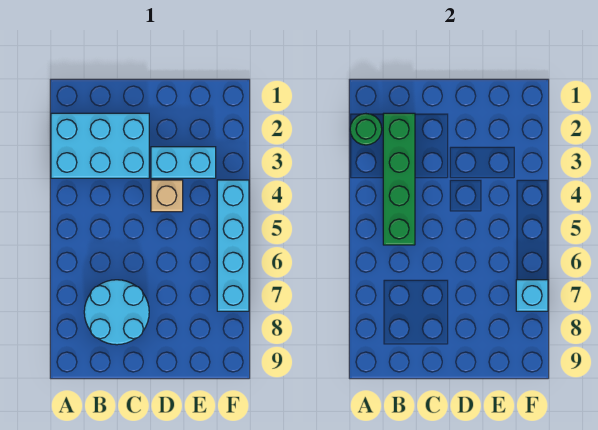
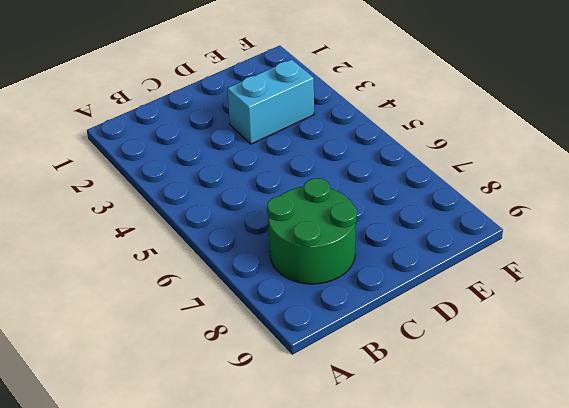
green 2x2 round brick [267,178,357,284] -> cyan 2x2 round brick [84,280,149,345]
none -> cyan 2x3 brick [51,113,149,178]
none -> tan 1x1 brick [151,180,183,212]

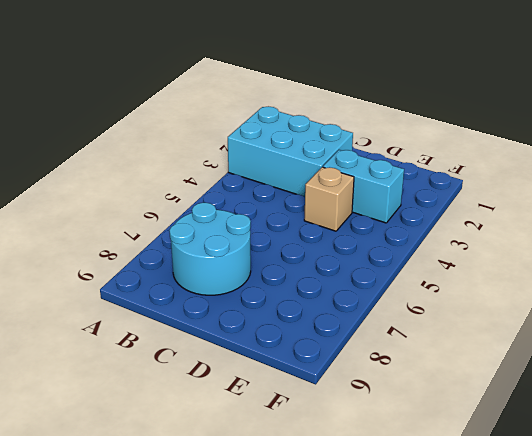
none -> cyan 1x4 brick [217,180,249,311]
none -> green 1x1 round brick [350,114,382,145]

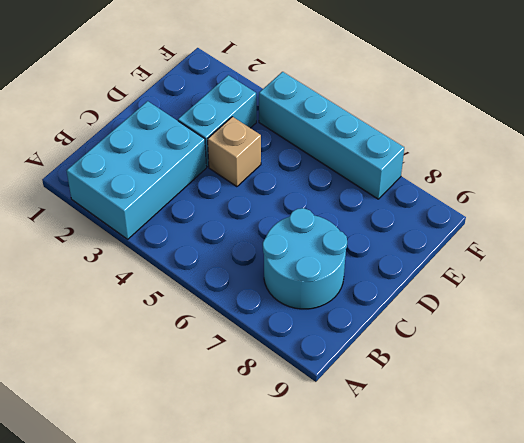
none -> green 1x1 round brick [350,114,382,145]
none -> green 1x4 brick [383,113,415,245]

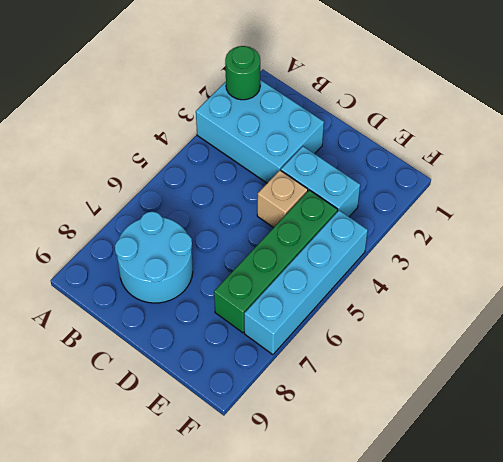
green 1x4 brick [214,190,337,333] -> green 1x4 brick moved to [383,113,415,245]
none -> cyan 1x1 brick [516,280,548,311]

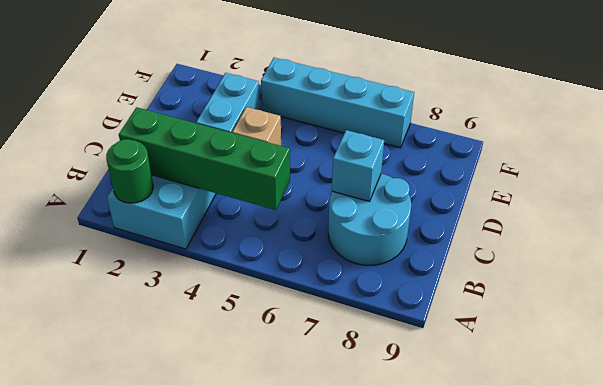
cyan 1x1 brick [332,130,384,201] -> cyan 1x1 brick moved to [516,280,548,311]

